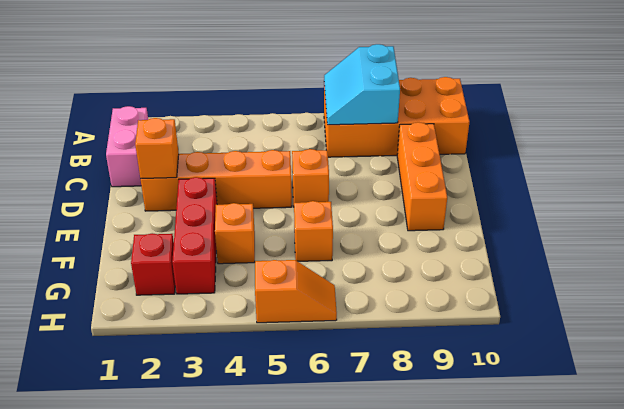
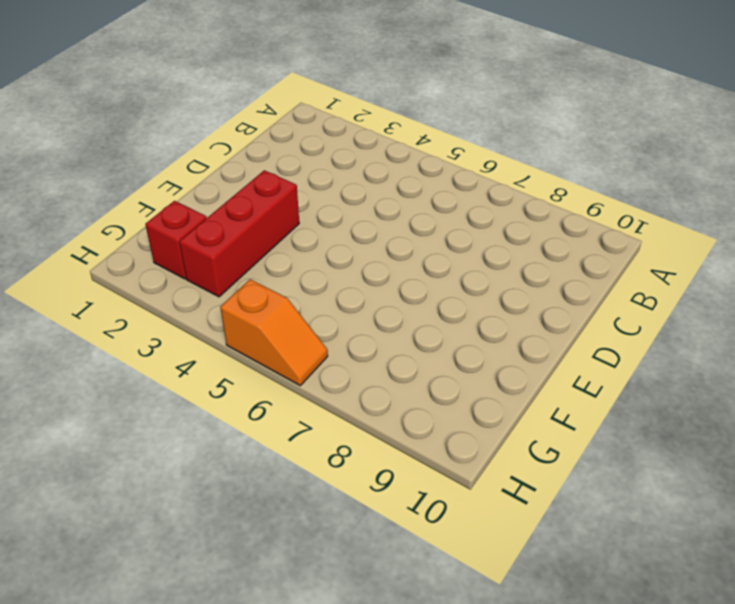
none -> orange 2x4 brick [324,77,469,157]
none -> pink 1x2 brick [106,106,148,187]
none -> orange 1x3 brick [397,122,447,231]

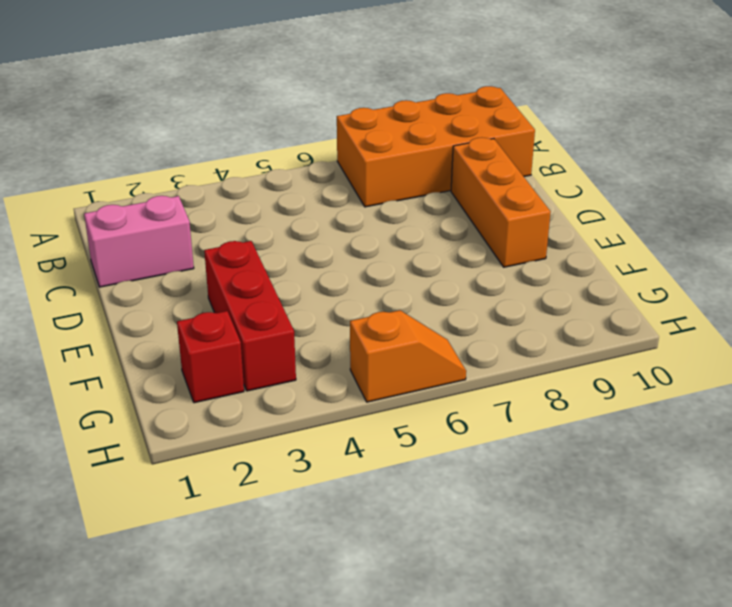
pink 1x2 brick [84,196,194,287] -> pink 1x2 brick turned to [106,106,148,187]
none -> orange 1x4 brick [141,150,292,211]
none -> orange 1x1 brick [292,149,329,206]
none -> orange 1x1 brick [215,203,255,264]

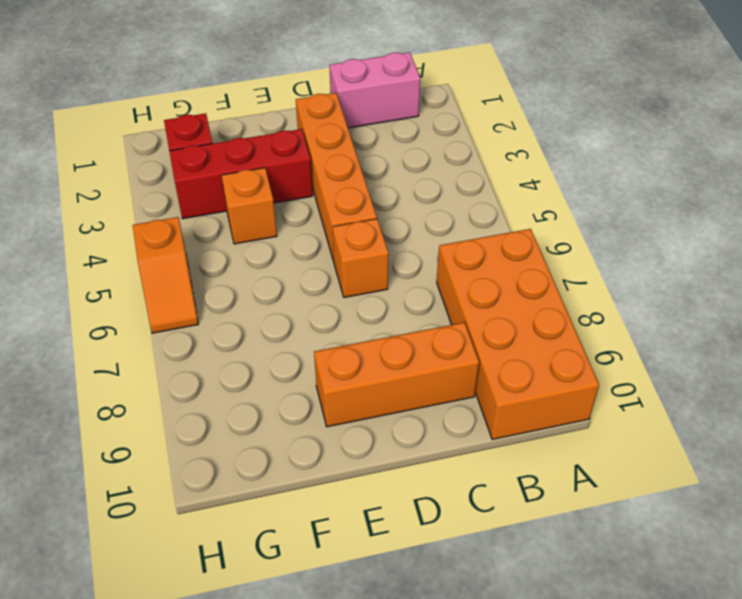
none -> orange 1x1 brick [294,201,333,261]
none -> cyan 2x2 slope [324,44,400,125]
none -> orange 1x1 brick [135,118,179,179]

